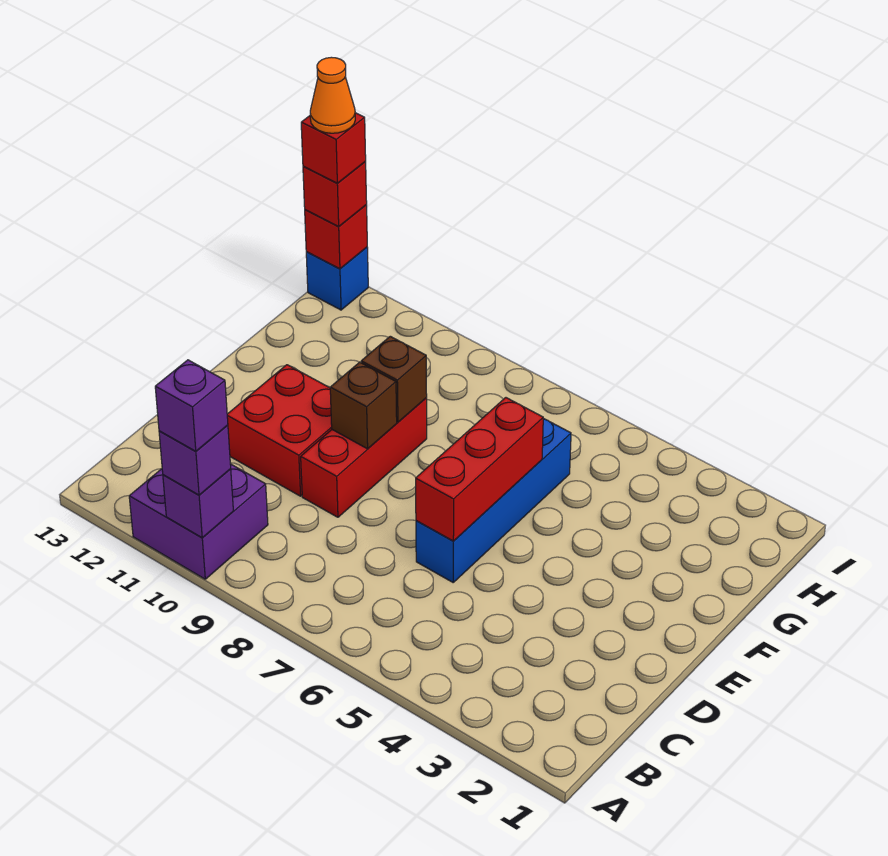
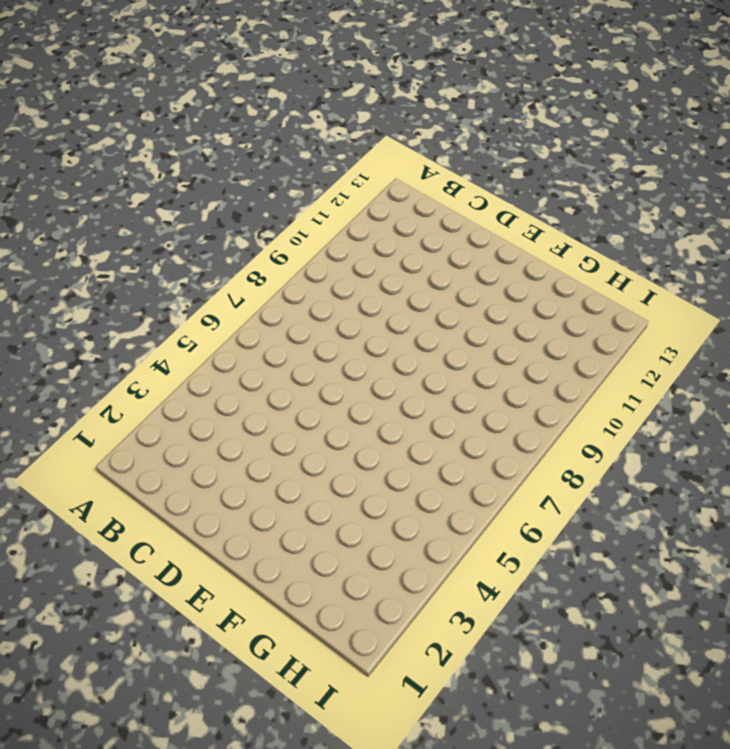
none -> purple 2x2 brick [129,464,268,579]
none -> blue 1x4 brick [416,418,571,582]
none -> red 1x3 brick [301,398,427,517]

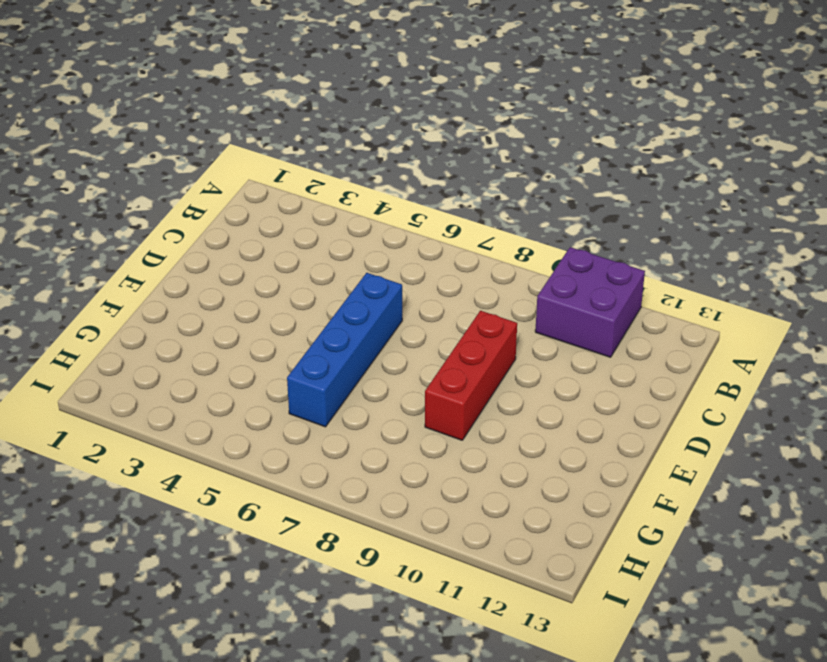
none -> red 2x2 brick [227,365,332,496]
none -> blue 1x1 brick [306,247,368,310]
none -> purple 1x1 brick [163,469,233,538]

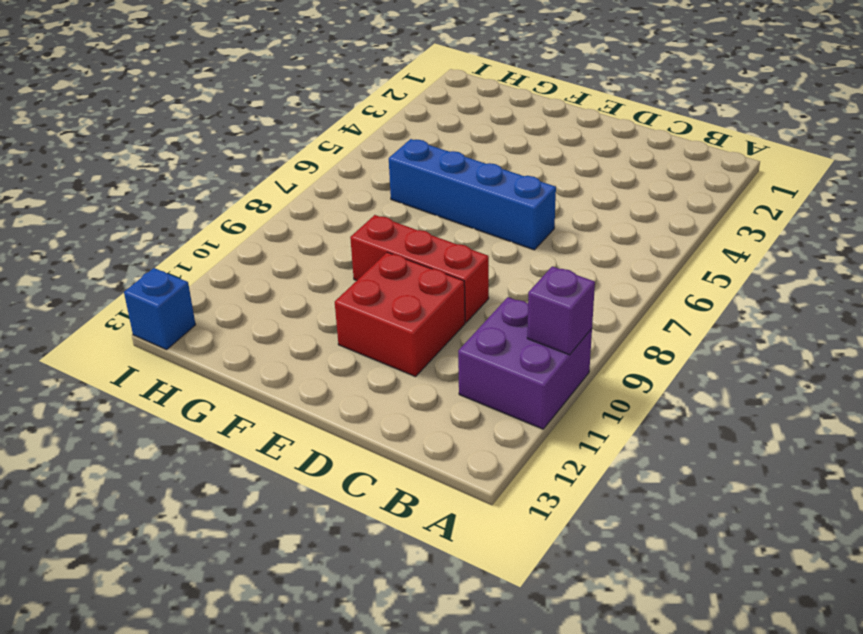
none -> red 1x3 brick [416,398,543,541]
none -> brown 1x1 brick [330,362,397,449]
none -> brown 1x1 brick [361,336,427,422]

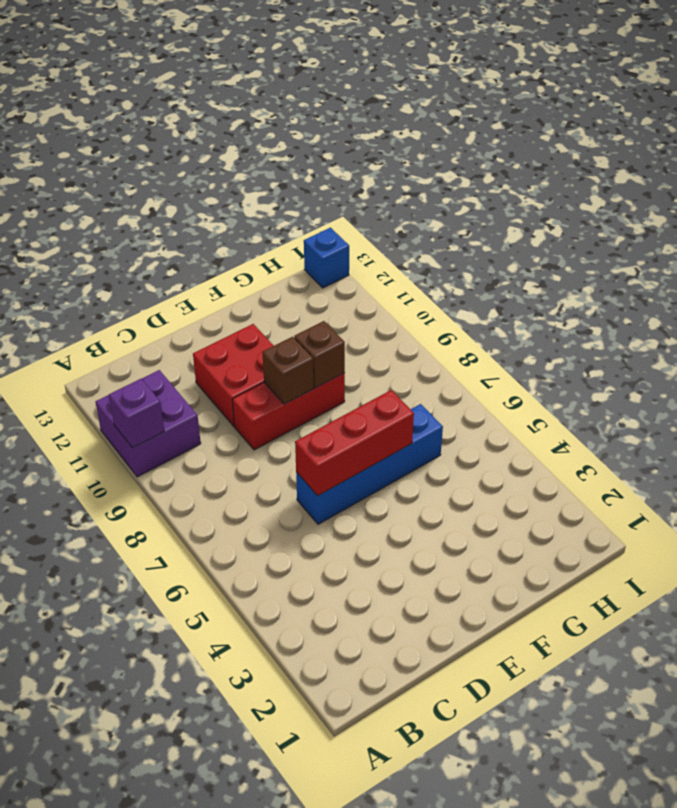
none -> red 1x1 brick [305,205,367,269]
none -> purple 1x1 brick [159,425,231,495]
none -> red 1x1 brick [303,161,367,226]

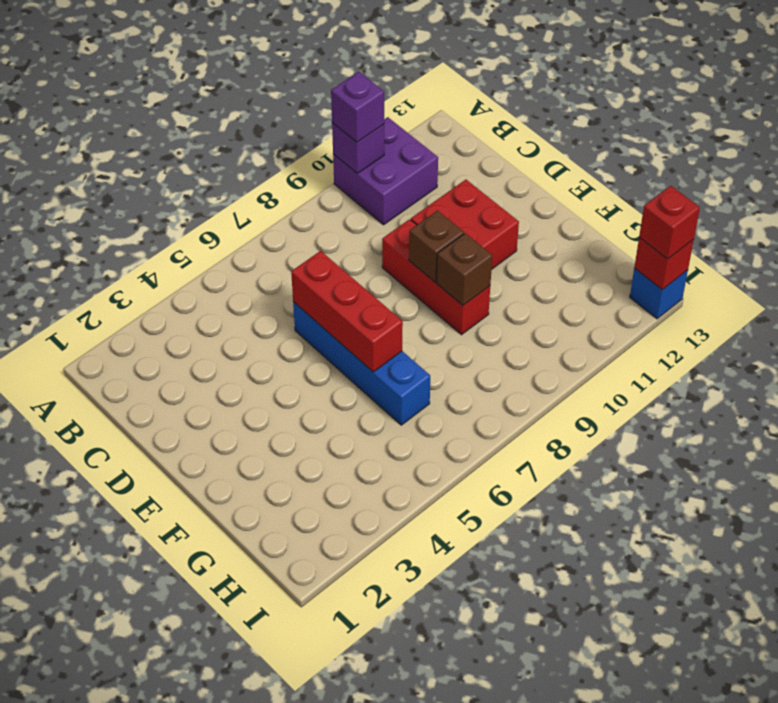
none -> purple 1x1 brick [155,360,228,451]
none -> red 1x1 brick [301,113,366,183]
none -> orange 1x1 cone [310,57,355,133]

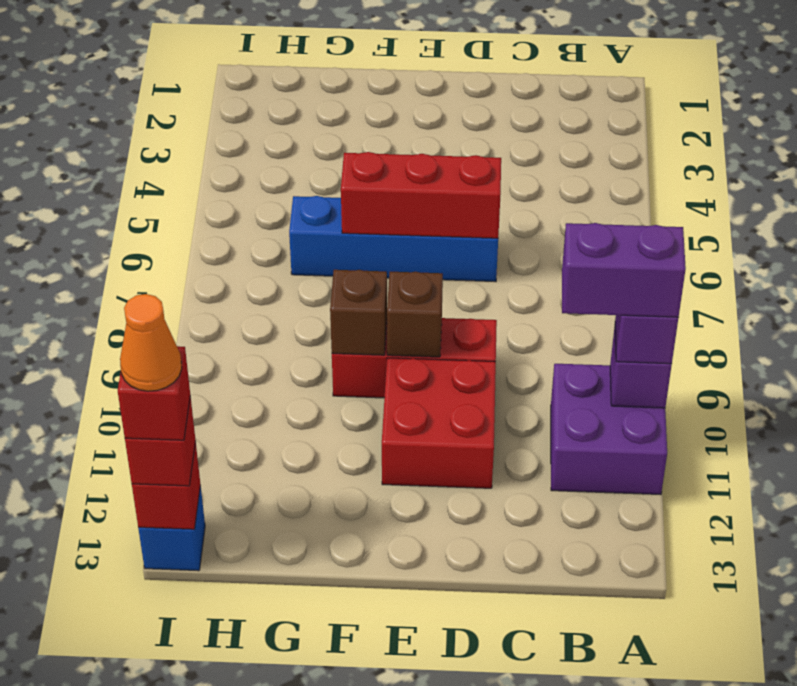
purple 1x2 brick [562,223,686,317] -> purple 1x1 brick [155,360,228,451]

